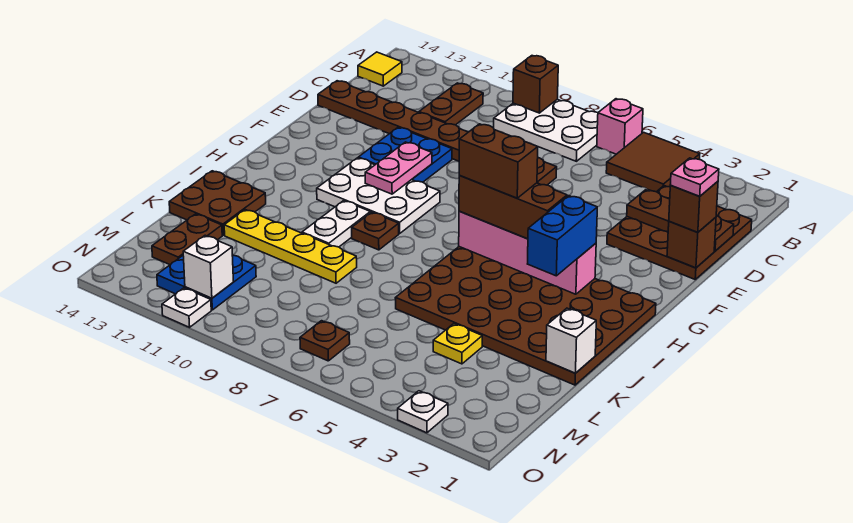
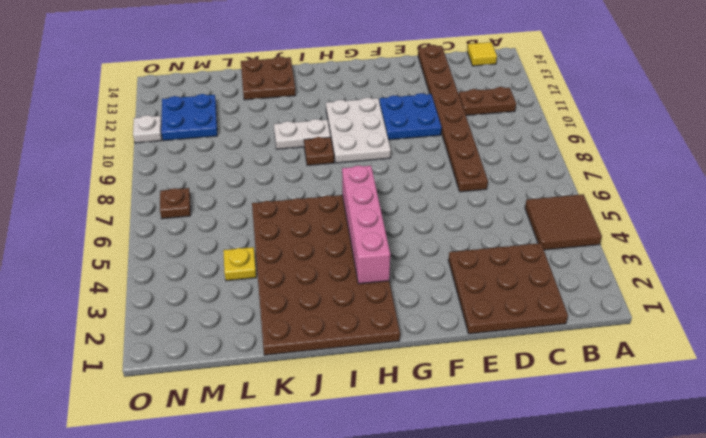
none -> pink 1x1 brick [597,99,643,154]
none -> white 2x3 plate [494,99,598,161]
none -> yellow 1x4 plate [224,210,357,283]
none -> brown 1x2 plate [152,214,222,265]

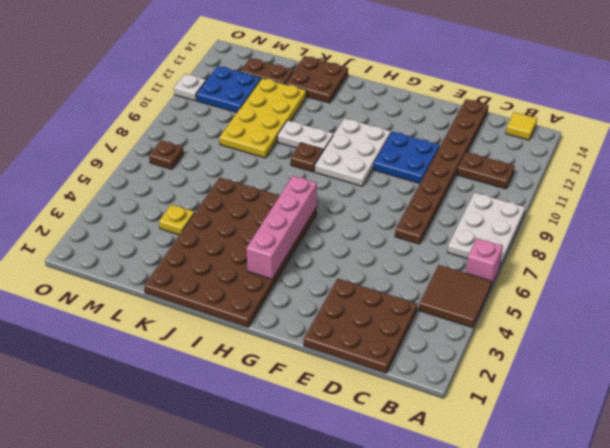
yellow 2x4 plate [219,78,306,158] -> yellow 1x4 plate [224,210,357,283]
none -> white 1x1 plate [398,391,448,433]
none -> brown 1x1 brick [513,56,558,113]
none -> brown 1x3 plate [627,190,734,251]
none -> brown 1x1 brick [667,217,716,268]

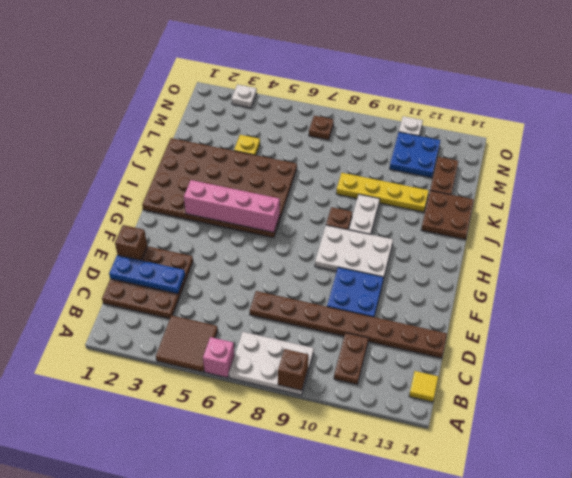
blue 1x3 plate [109,255,185,294] -> brown 1x3 plate [627,190,734,251]
none -> pink 1x2 plate [365,142,432,194]
none -> white 1x1 brick [546,308,596,373]
none -> white 1x1 brick [183,235,233,298]
none -> brown 1x1 brick [669,181,718,232]

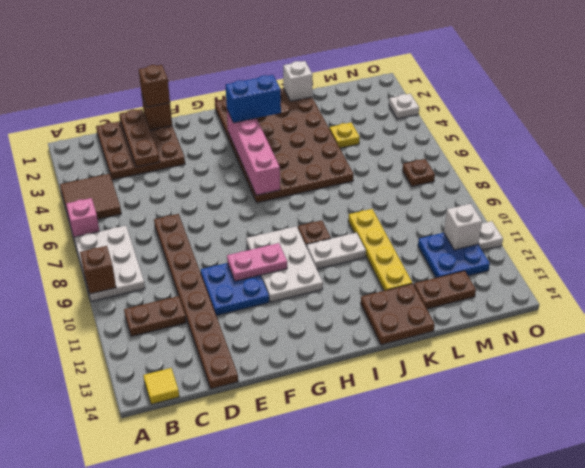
none -> brown 1x3 brick [459,176,567,239]
none -> pink 1x1 plate [670,158,719,196]
none -> brown 1x2 brick [459,124,538,198]

